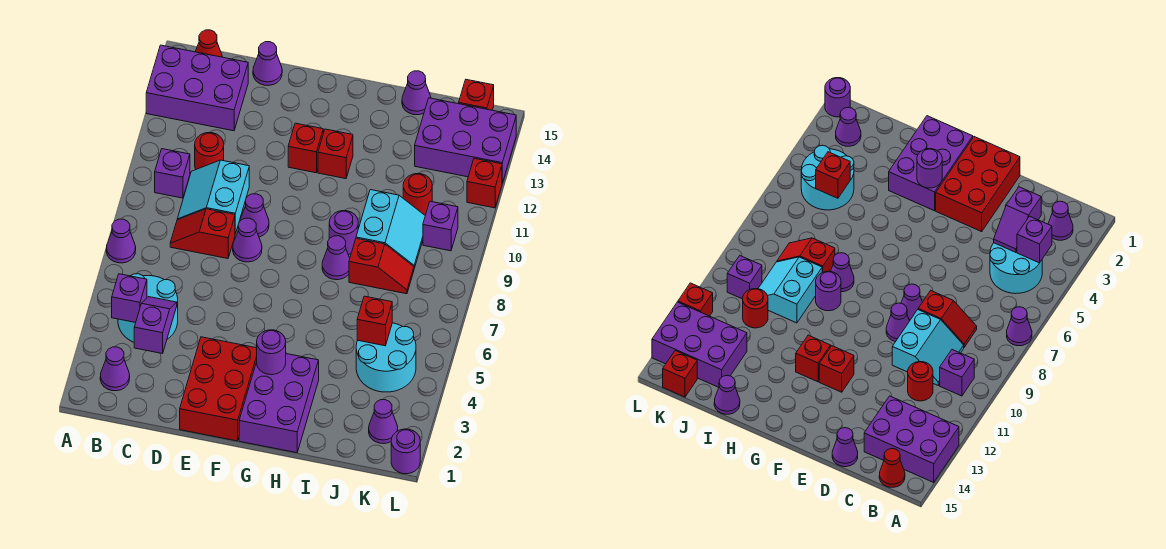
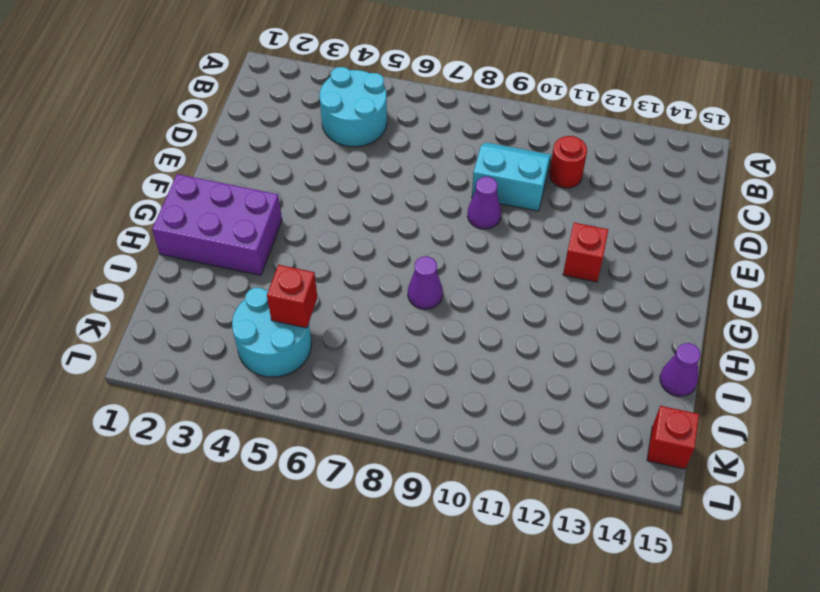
none -> purple 1x1 cone [106,219,136,263]
none -> purple 2x3 brick [146,45,248,131]
none -> purple 1x1 cone [100,347,130,391]
none -> purple 1x1 brick [155,149,190,198]

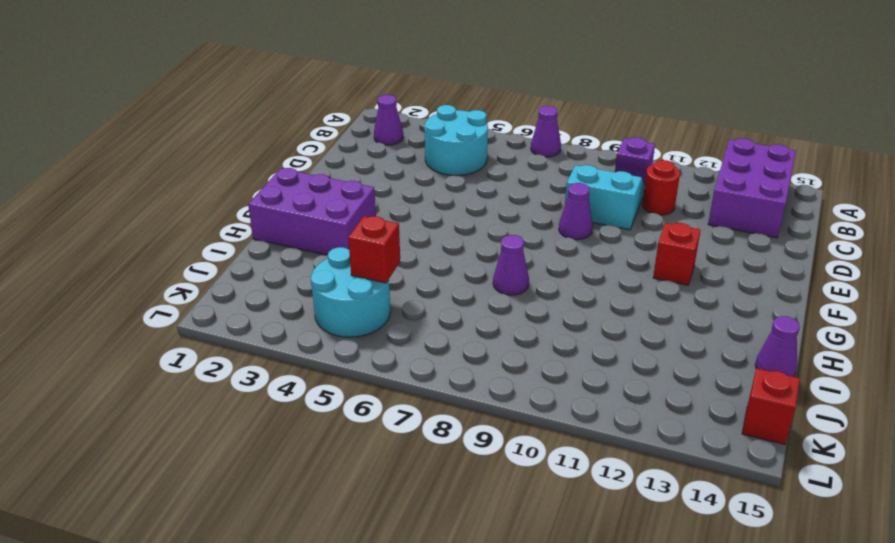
none -> red 1x1 cone [195,30,222,57]
none -> red 1x2 slope [170,209,235,259]
none -> purple 1x1 cone [253,42,282,85]
none -> red 2x3 brick [180,337,257,441]

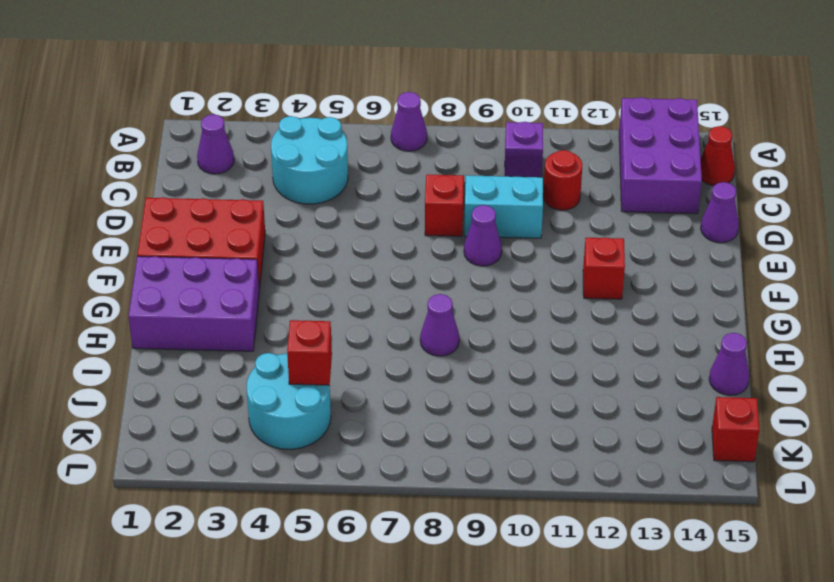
none -> purple 1x1 cone [233,218,262,262]
none -> red 1x1 brick [318,129,353,179]
none -> purple 1x1 round brick [329,211,358,255]
none -> red 1x2 slope [349,238,414,294]

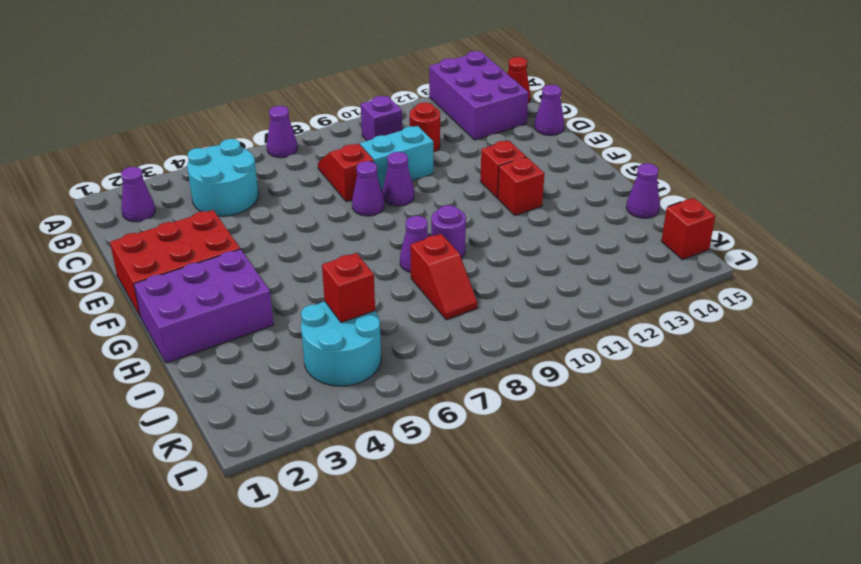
none -> cyan 2x2 slope [356,190,425,268]
none -> red 1x1 round brick [403,174,432,215]
none -> purple 2x3 brick [415,98,516,183]
none -> purple 1x1 cone [369,400,398,444]

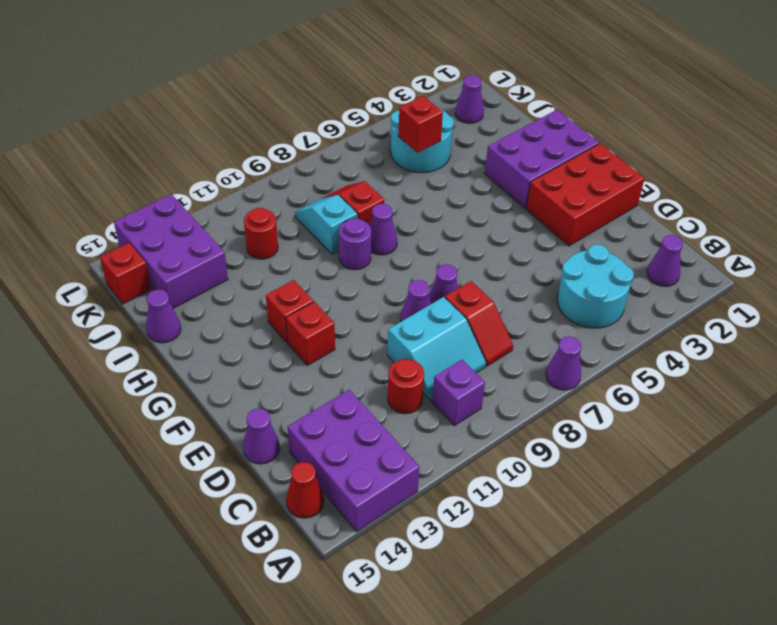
cyan 1x2 slope [295,195,357,254] -> cyan 2x2 slope [356,190,425,268]
none -> purple 1x1 brick [423,201,458,251]
none -> purple 1x1 round brick [391,429,420,474]
none -> red 1x1 brick [467,158,502,208]
none -> purple 1x1 brick [112,274,147,323]

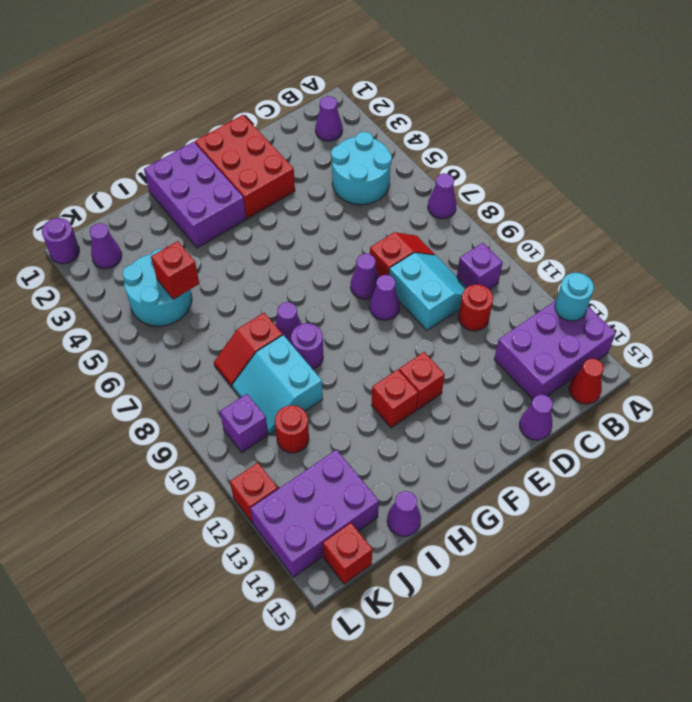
cyan 1x1 round brick [555,273,594,321] -> none
none -> purple 1x1 brick [112,274,147,323]
none -> purple 1x2 slope [134,297,177,354]
none -> purple 1x1 round brick [257,330,286,375]

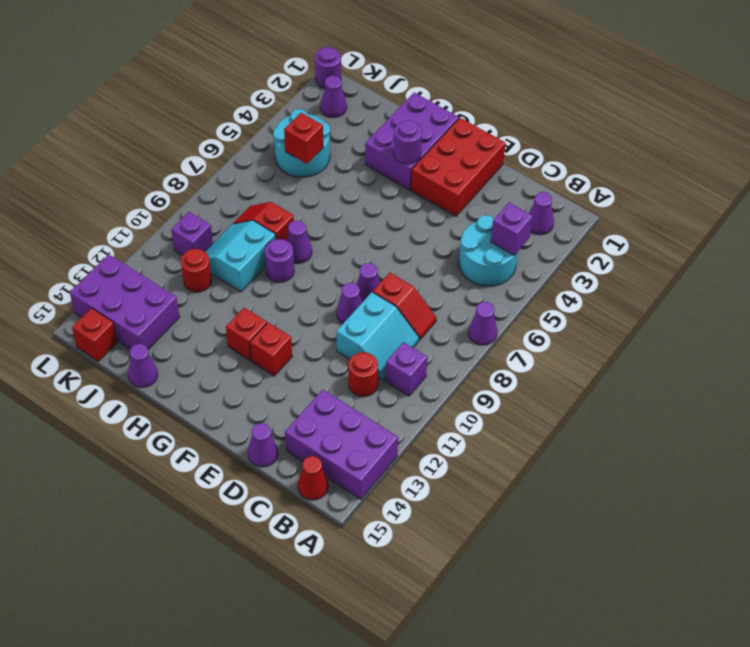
none -> red 1x1 brick [467,158,502,208]
none -> purple 1x2 slope [134,297,177,354]

